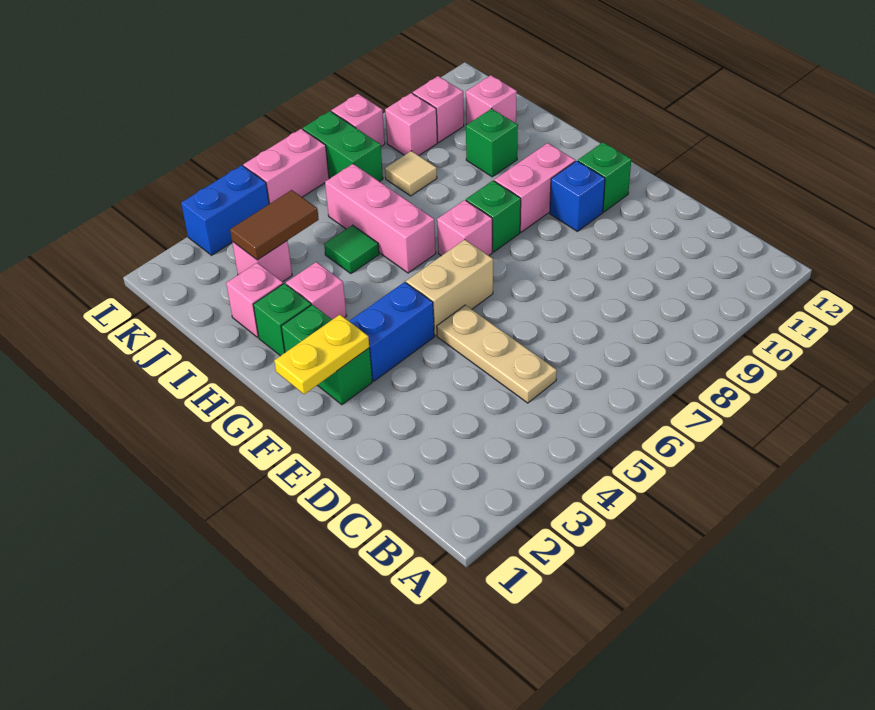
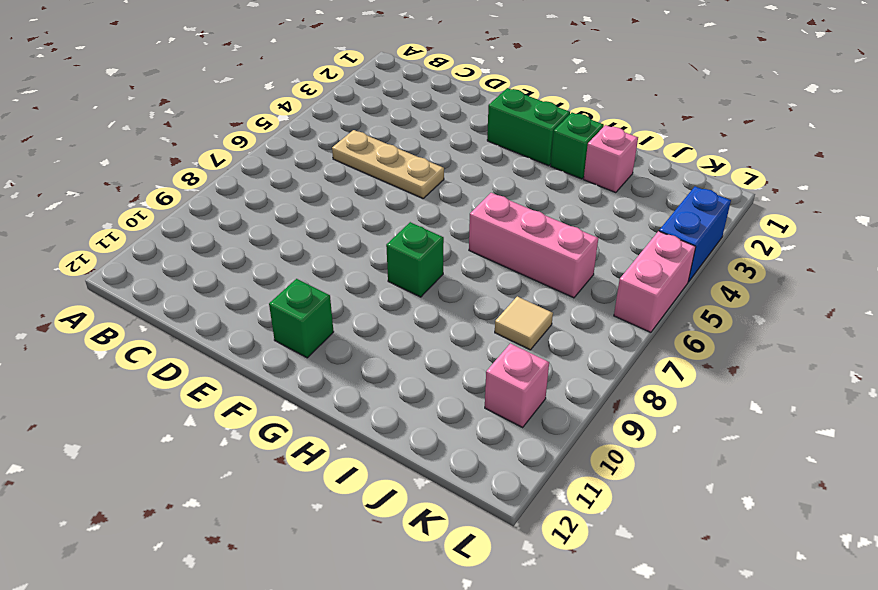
none -> blue 1x2 brick [349,282,434,381]
none -> tan 1x2 brick [406,240,493,336]
none -> blue 1x1 brick [550,161,605,231]

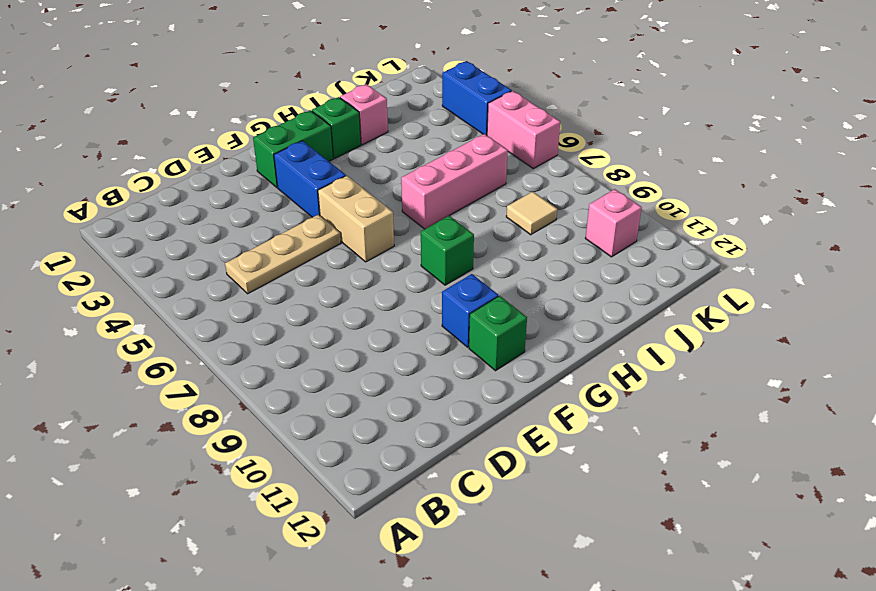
none -> pink 1x1 brick [437,200,492,256]
none -> pink 1x2 brick [494,143,575,232]
none -> pink 1x1 brick [286,262,347,320]

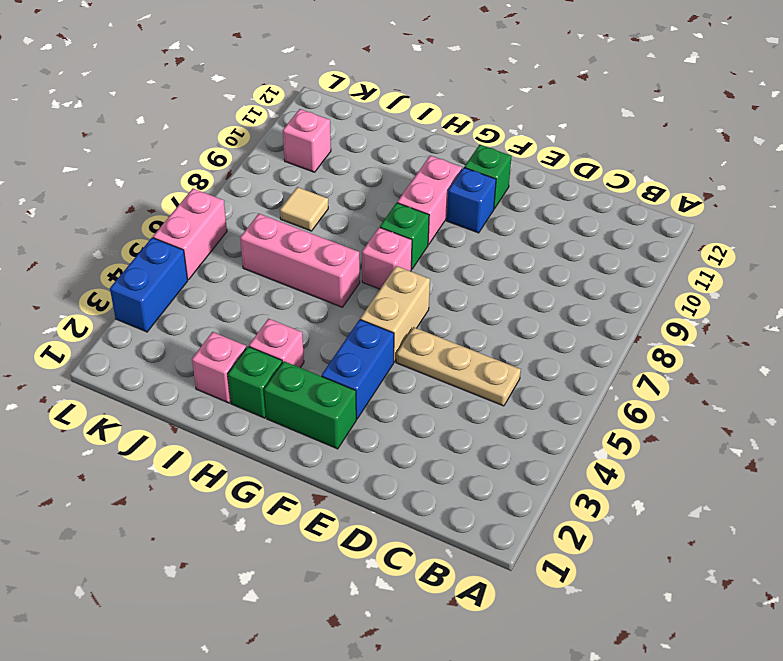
none -> green 1x1 tile [324,225,379,274]
none -> green 1x1 brick [466,109,518,177]
none -> pink 1x1 brick [232,241,292,282]

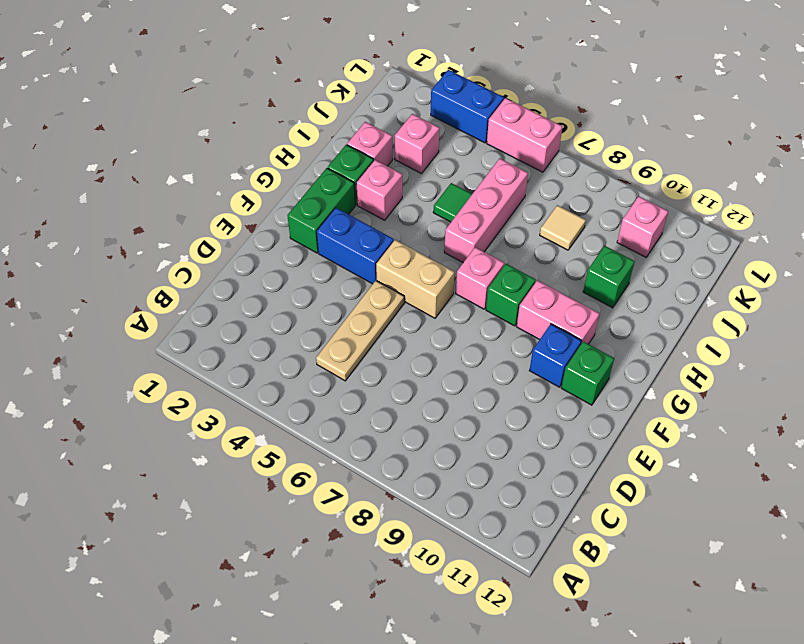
none -> pink 1x1 brick [466,75,517,125]
none -> green 1x2 brick [303,111,383,182]
none -> pink 1x1 brick [385,93,437,156]

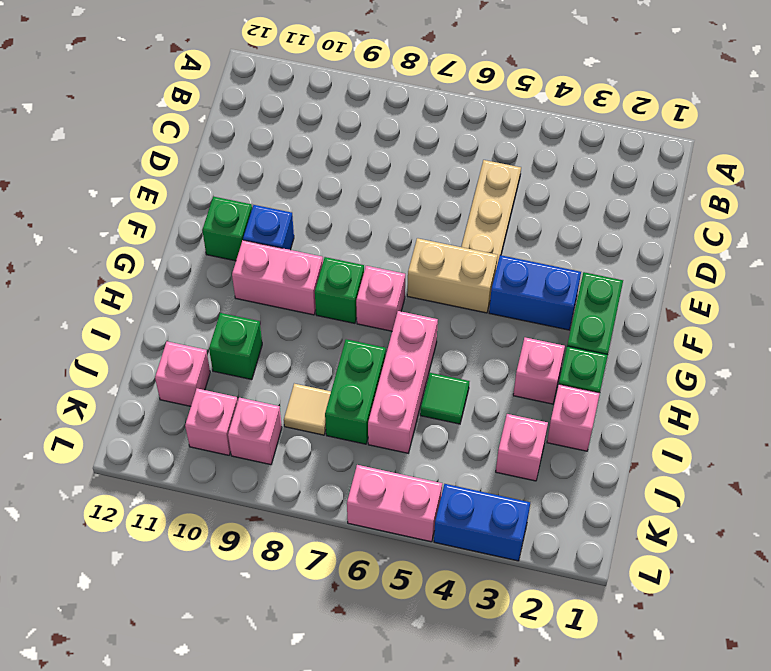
green 1x2 brick [325,339,386,444] -> green 1x2 brick moved to [303,111,383,182]
none -> pink 1x1 brick [331,94,385,146]
none -> yellow 1x2 plate [274,315,369,394]
none -> brown 1x2 tile [230,190,319,260]

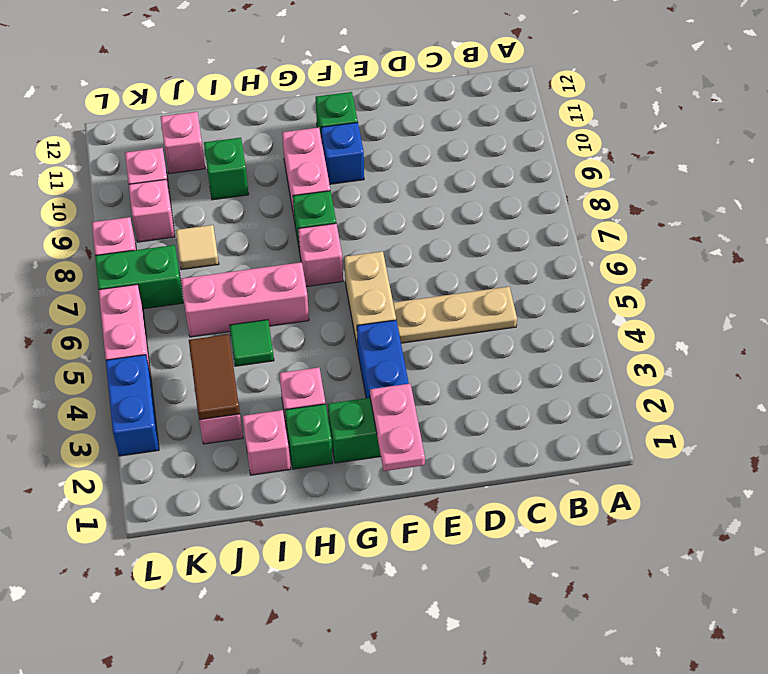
pink 1x2 plate [370,384,425,471] -> yellow 1x2 plate [274,315,369,394]

